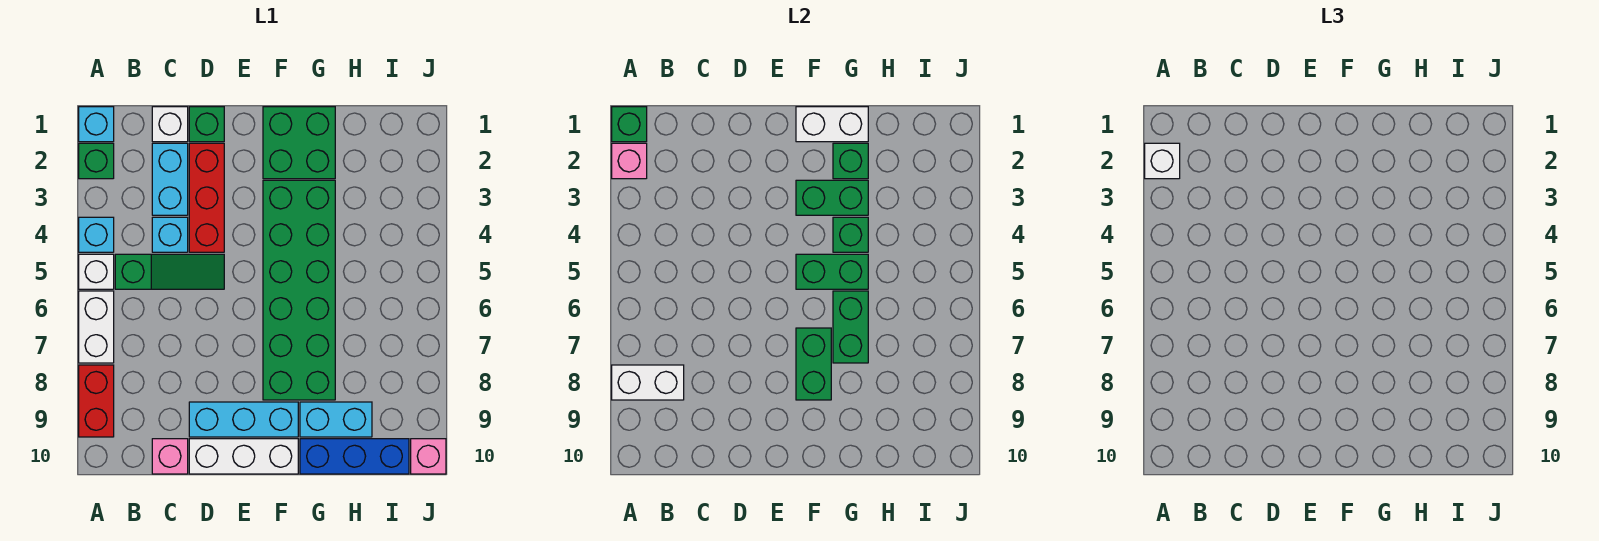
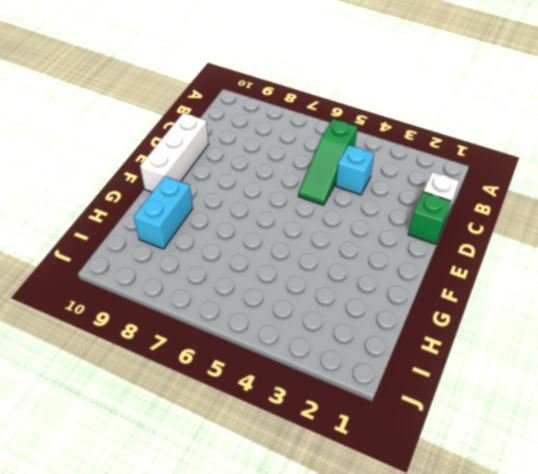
none -> cyan 1x1 brick [79,107,114,142]
none -> green 1x1 brick [79,143,114,179]
none -> cyan 1x1 brick [79,217,114,252]
none -> white 1x1 brick [79,254,114,289]

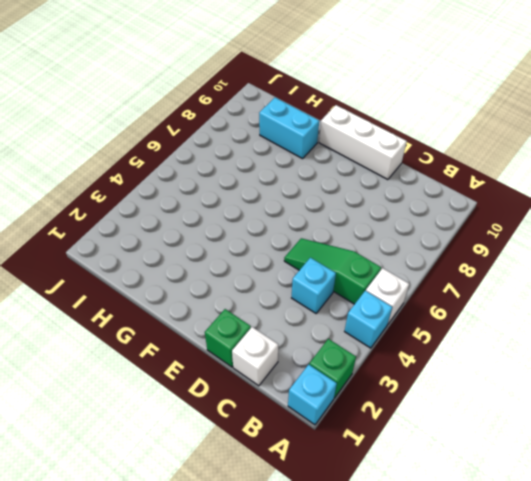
none -> white 1x2 brick [79,291,114,363]
none -> red 1x2 brick [79,365,114,437]
none -> cyan 1x2 brick [152,143,188,215]
none -> pink 1x1 brick [152,439,188,474]

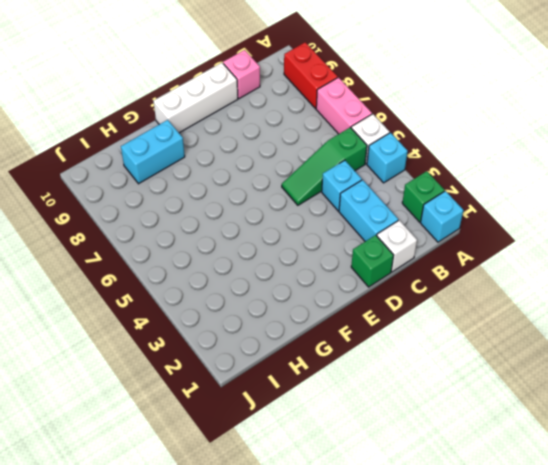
pink 1x2 brick [316,77,372,134] -> white 1x2 brick [79,291,114,363]
none -> red 1x3 brick [189,143,224,252]
none -> cyan 1x3 brick [189,402,298,437]
none -> green 2x2 brick [263,107,335,179]
none -> green 2x6 brick [263,180,335,400]

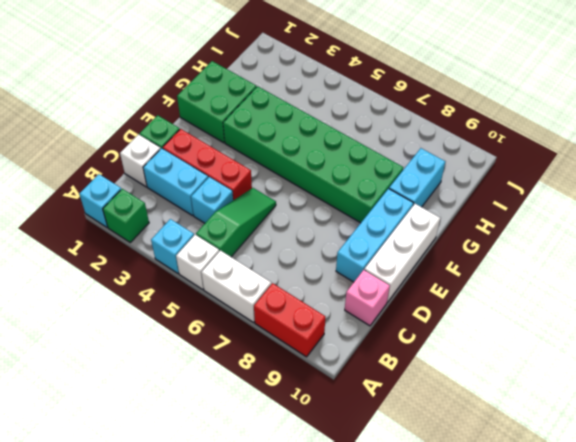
none -> blue 1x3 brick [300,439,409,474]
none -> pink 1x1 brick [411,439,446,474]
none -> green 1x1 brick [612,107,647,142]
none -> pink 1x1 brick [612,143,647,179]

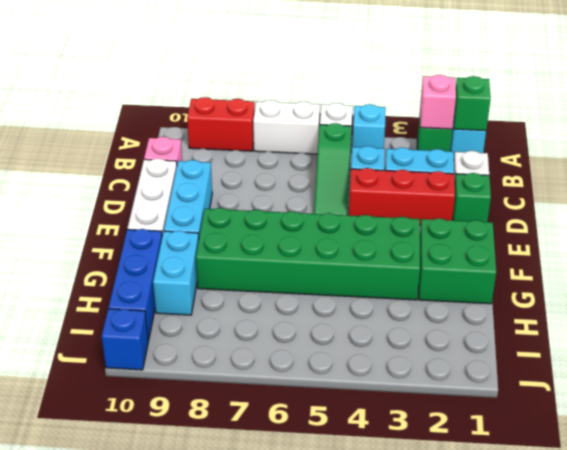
blue 1x1 brick [102,309,148,370] -> pink 1x1 brick [411,439,446,474]
none -> white 1x2 brick [612,365,684,400]
none -> white 1x2 brick [796,107,868,142]
none -> green 1x2 brick [796,180,868,215]
none -> green 1x2 brick [796,254,868,289]

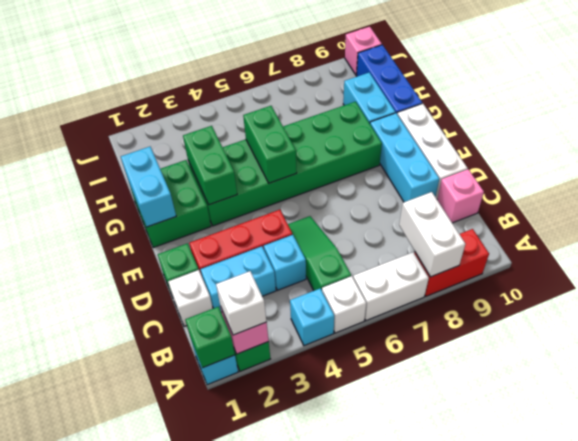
cyan 1x2 brick [121,147,176,227] -> white 1x2 brick [796,107,868,142]
none -> green 1x2 brick [796,328,831,400]
none -> green 1x1 brick [833,143,868,179]
none -> green 1x1 brick [833,217,868,252]
none -> green 1x2 brick [833,291,868,363]

